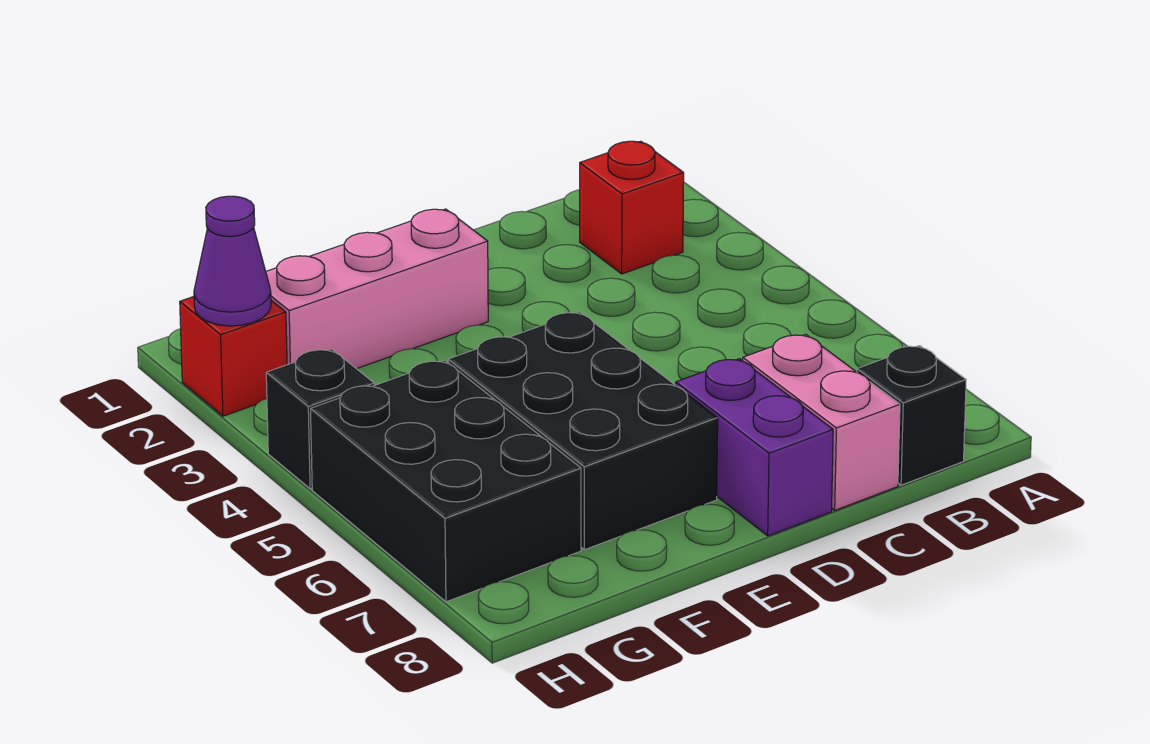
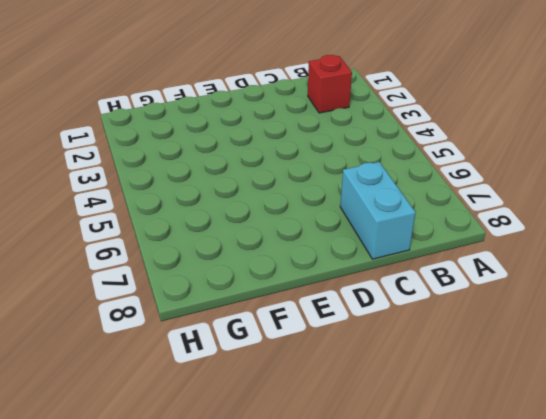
cyan 1x2 brick [340,162,416,259] -> pink 1x2 brick [743,334,900,510]
none -> black 1x1 brick [857,346,966,485]
none -> purple 1x2 brick [676,359,833,536]

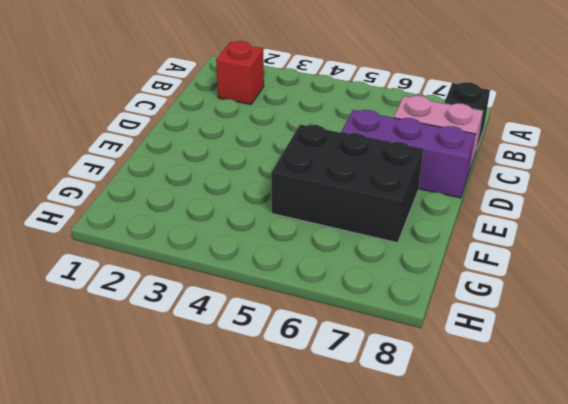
purple 1x3 brick [341,110,475,198] -> purple 1x2 brick [676,359,833,536]
none -> pink 1x3 brick [266,209,488,369]
none -> black 2x3 brick [311,360,581,602]

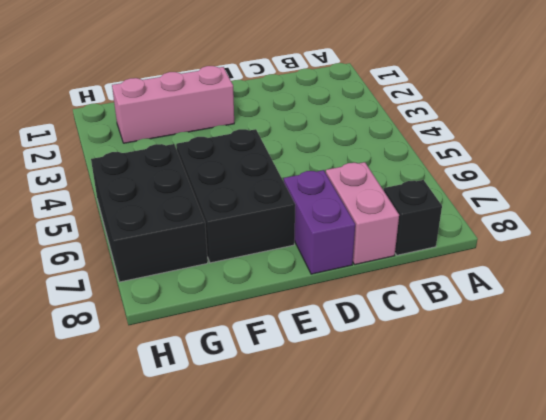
none -> red 1x1 brick [580,141,684,274]
none -> red 1x1 brick [180,297,287,416]

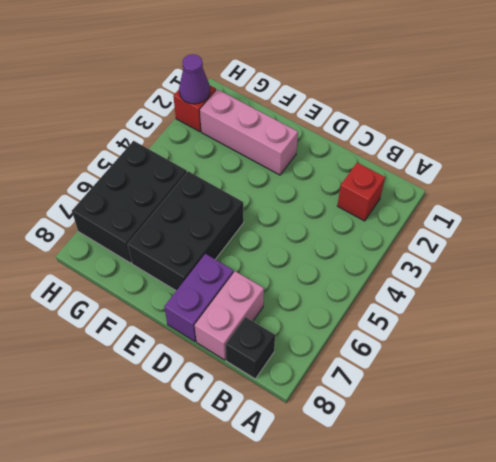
none -> black 1x1 brick [266,349,374,489]

